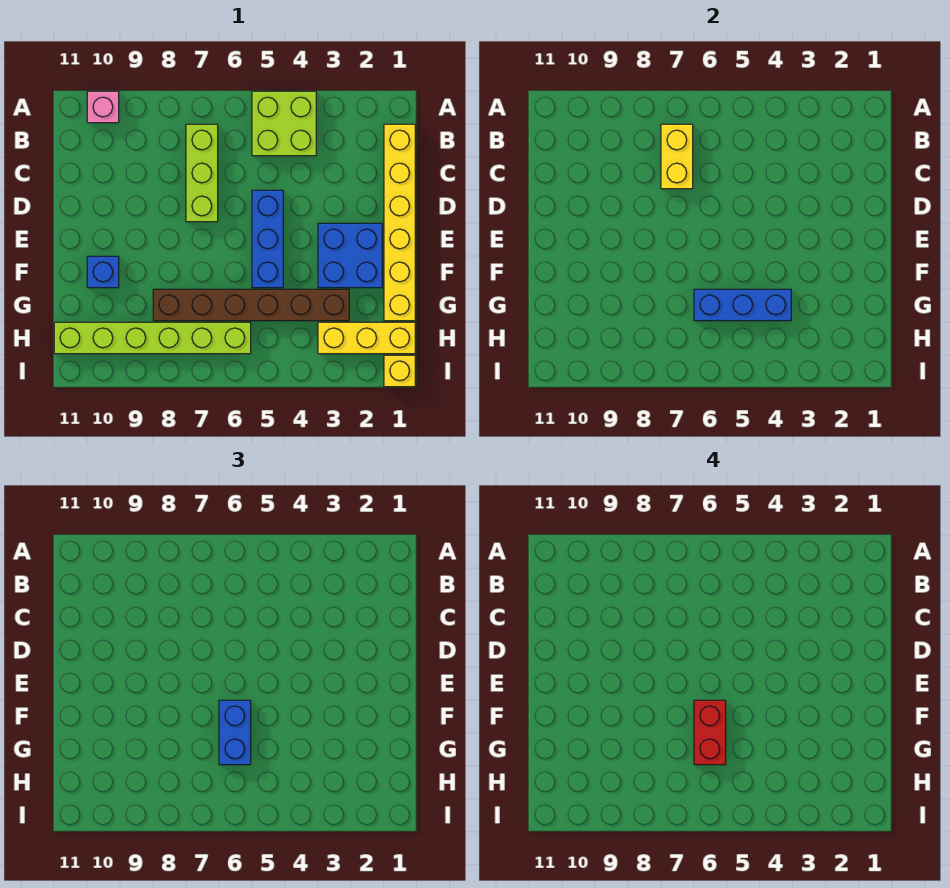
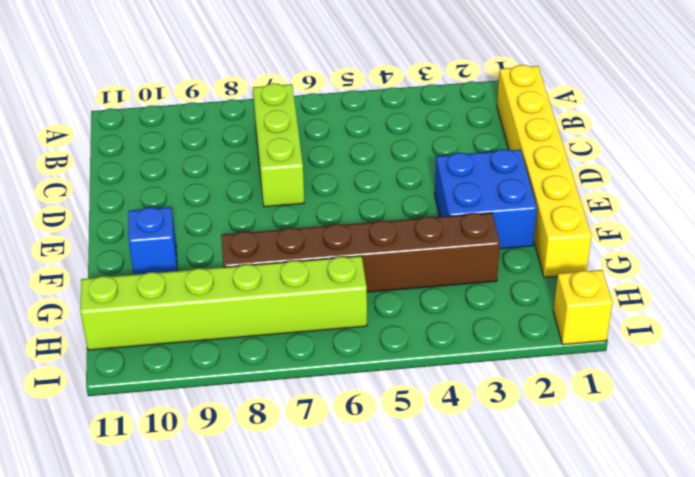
none -> lime 2x2 brick [252,91,316,156]
none -> pink 1x1 brick [87,91,119,123]
none -> blue 1x3 brick [252,190,283,288]

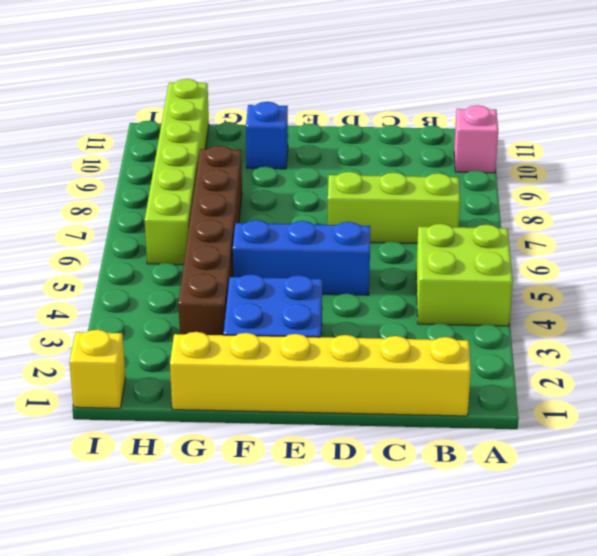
none -> yellow 1x3 brick [318,322,415,354]
none -> yellow 1x2 brick [661,124,693,189]
none -> blue 1x3 brick [694,289,791,321]

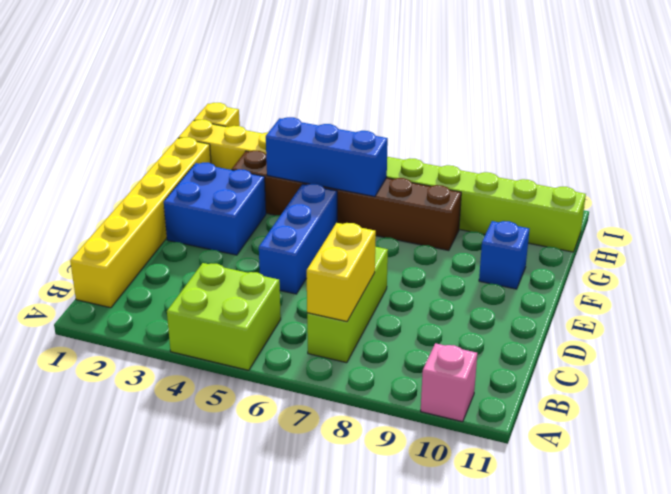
none -> blue 1x2 brick [219,700,251,765]
none -> red 1x2 brick [694,700,726,765]

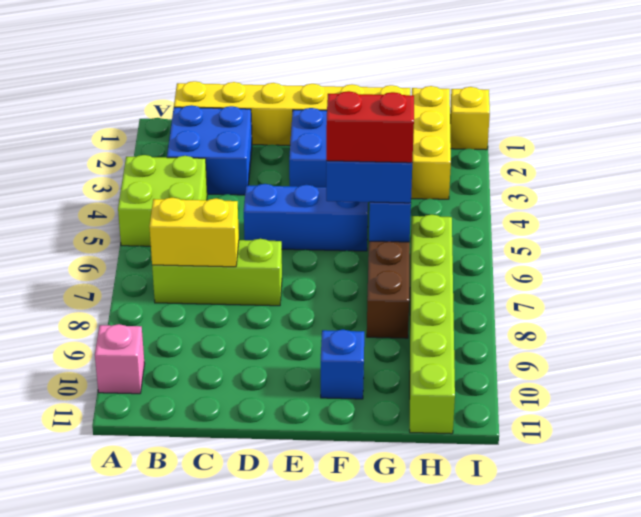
blue 2x2 brick [167,105,252,195] -> none

